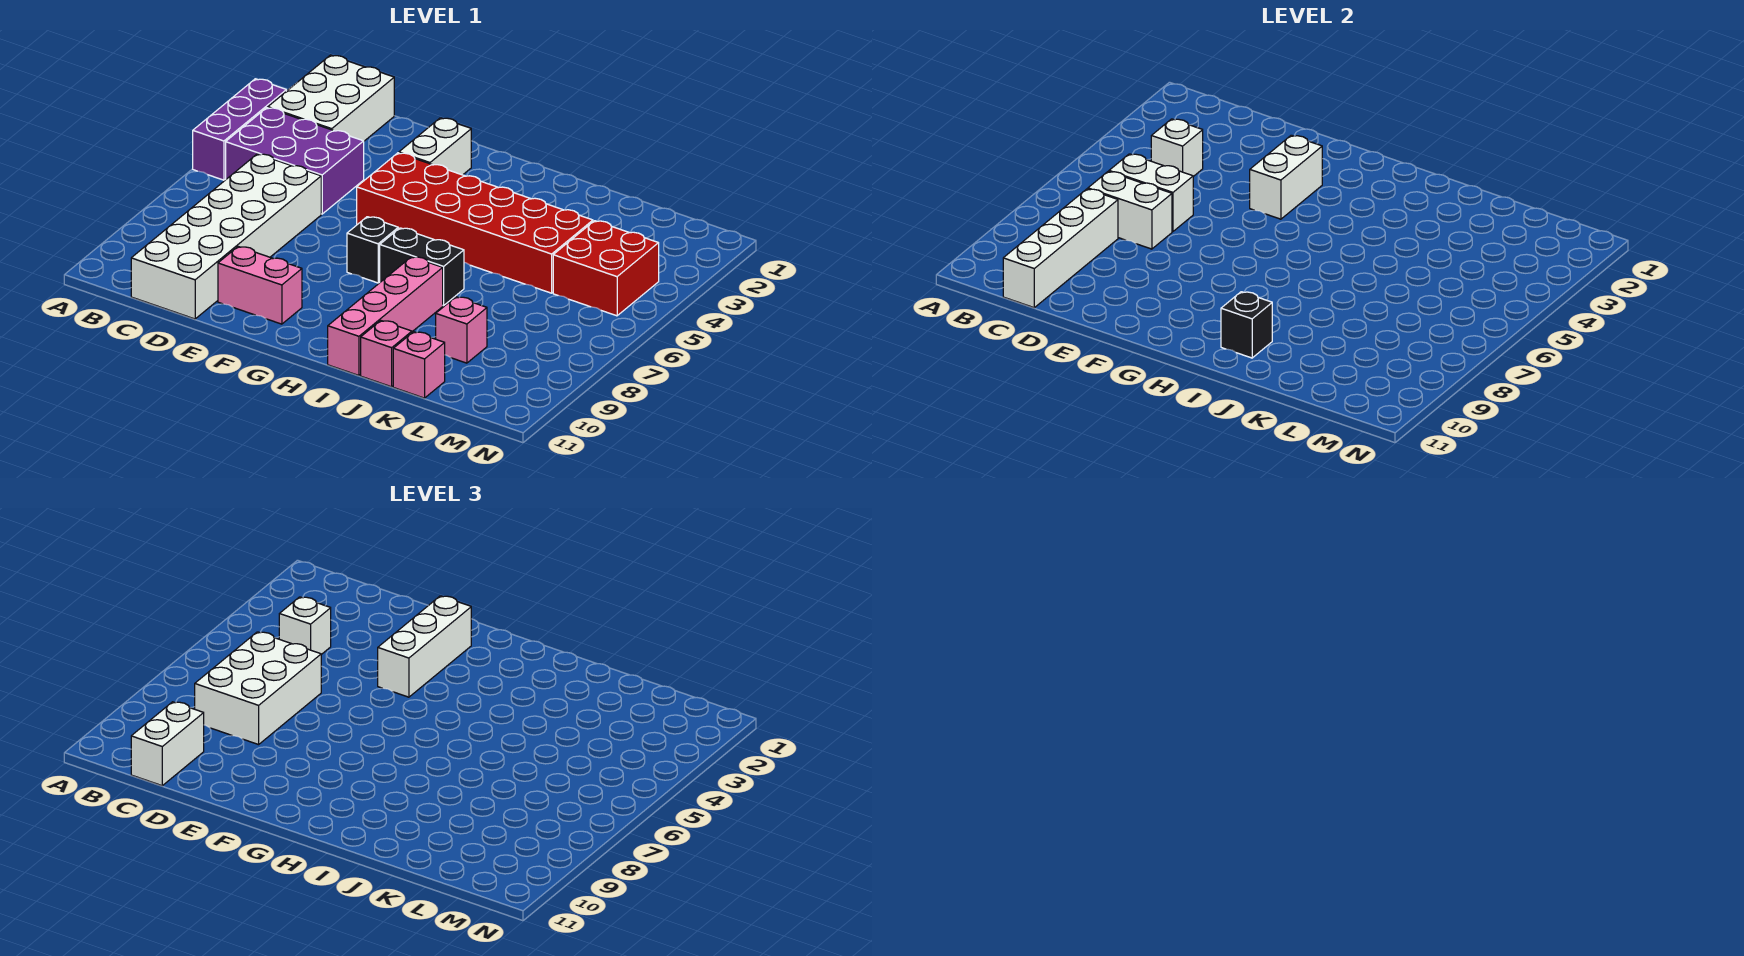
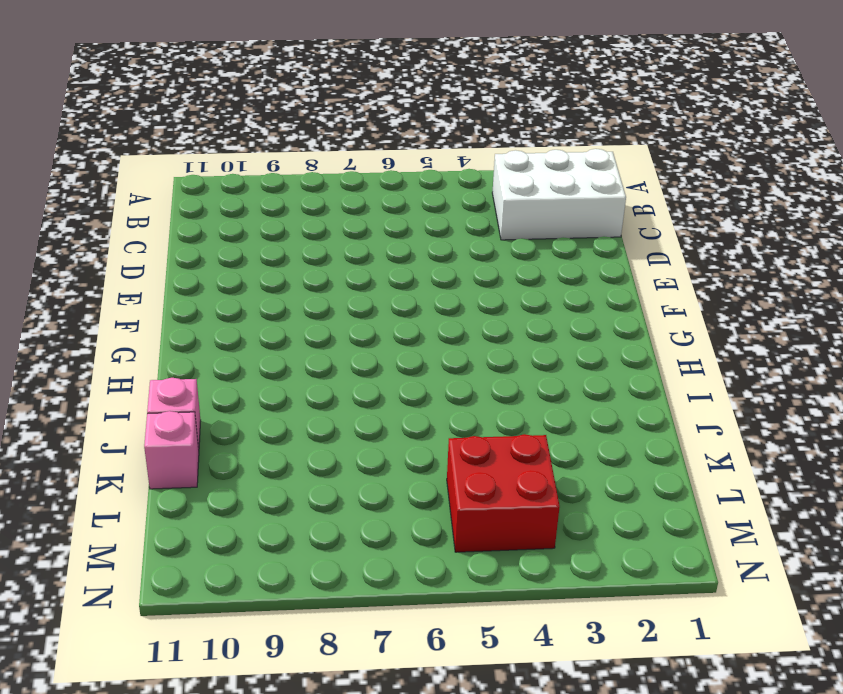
none -> purple 1x3 brick [193,79,286,180]
none -> purple 2x3 brick [226,108,364,214]
none -> white 2x6 brick [131,154,321,319]

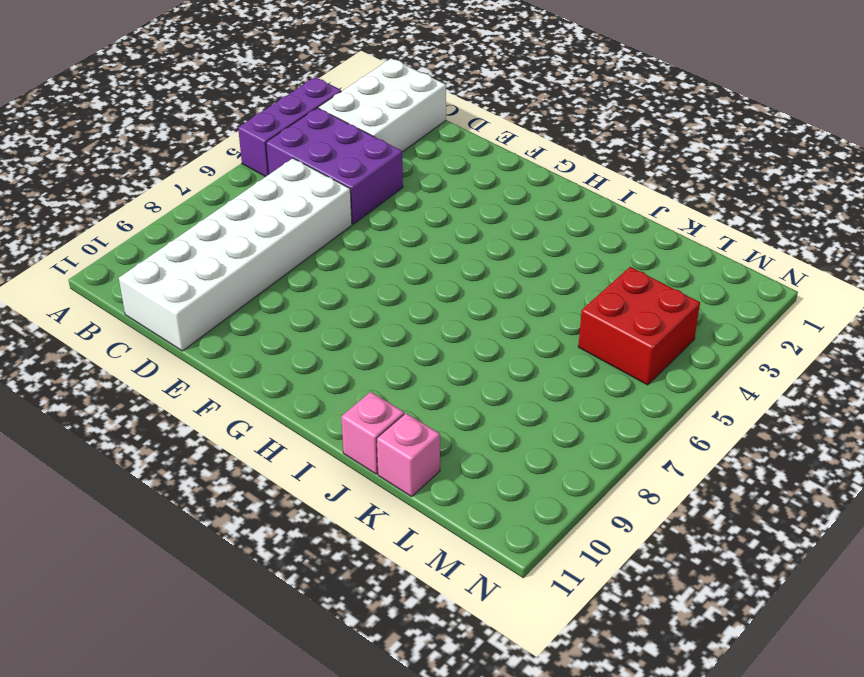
none -> pink 1x2 brick [218,247,302,324]
none -> white 1x2 brick [399,118,471,175]
none -> red 2x6 brick [357,153,593,293]

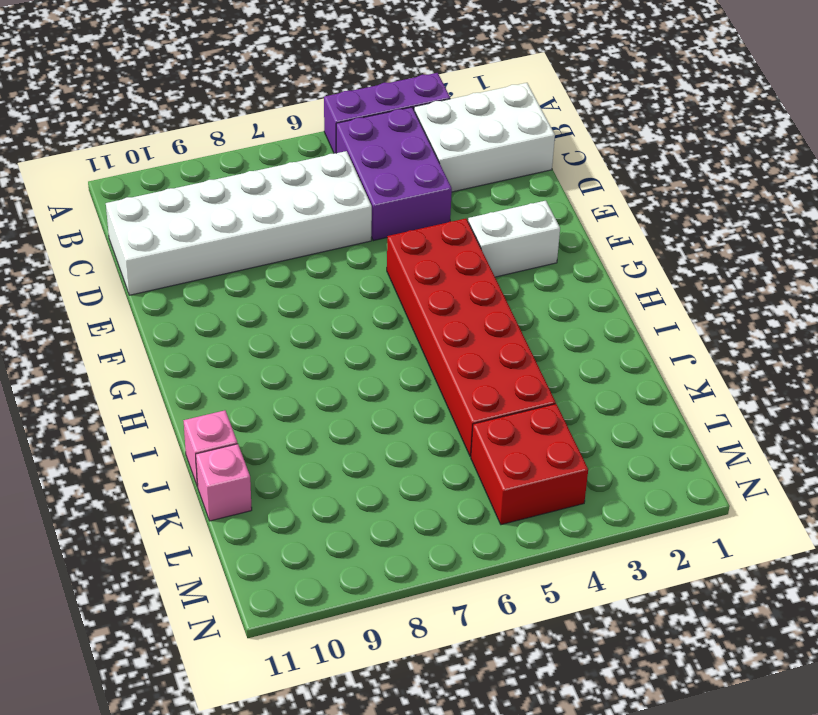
none -> pink 1x2 brick [218,247,302,324]
none -> black 1x1 brick [347,217,398,283]
none -> black 1x2 brick [380,228,464,306]

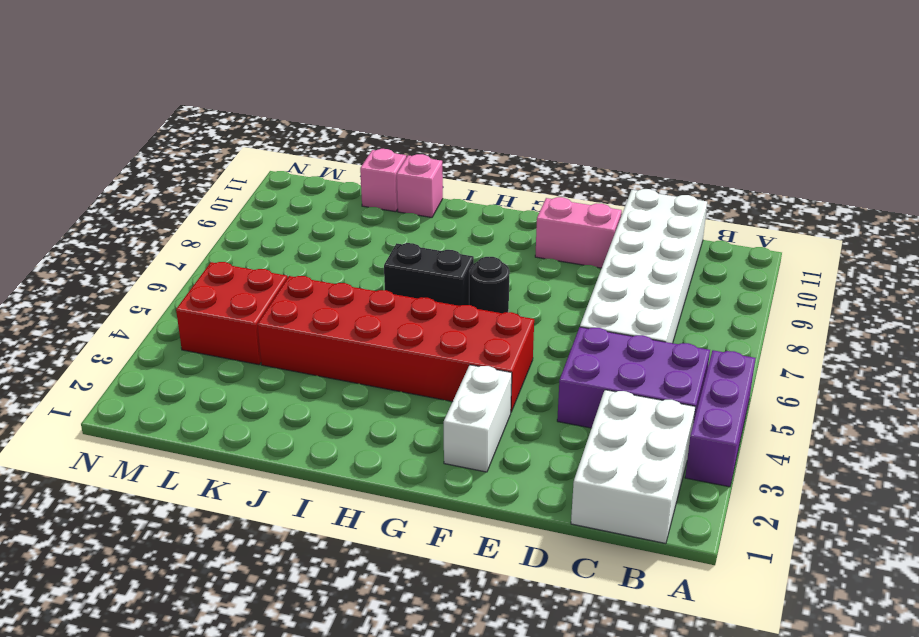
black 1x1 round brick [469,257,510,313] -> black 1x1 brick [347,217,398,283]
none -> pink 1x4 brick [328,257,443,375]
none -> pink 1x1 brick [436,297,487,363]
none -> white 1x1 brick [1151,119,1203,176]

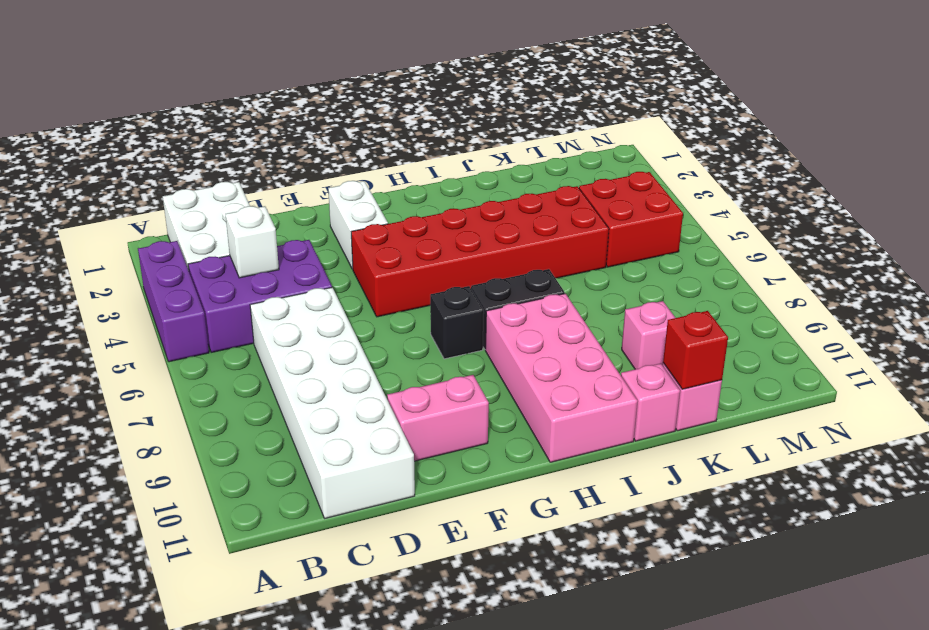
pink 2x4 brick [485,294,638,462] -> pink 1x4 brick [328,257,443,375]
red 1x1 brick [663,311,728,389] -> none
none -> white 1x2 brick [1109,154,1193,232]
none -> white 1x2 brick [1088,171,1172,249]
none -> white 1x4 brick [1003,189,1118,308]

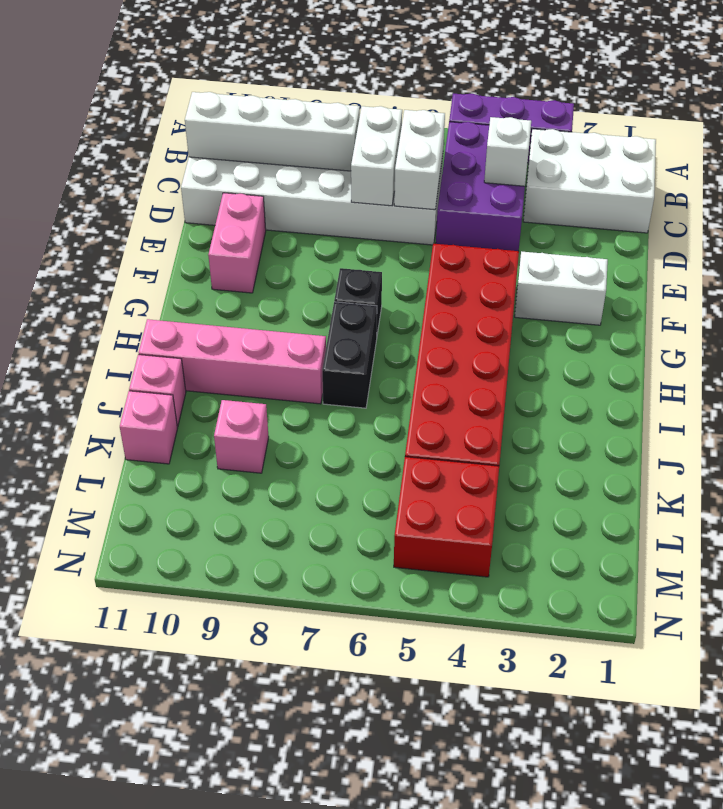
none -> white 1x2 brick [1250,135,1322,219]
none -> black 1x1 brick [1221,292,1272,358]
none -> white 1x1 brick [279,597,331,654]

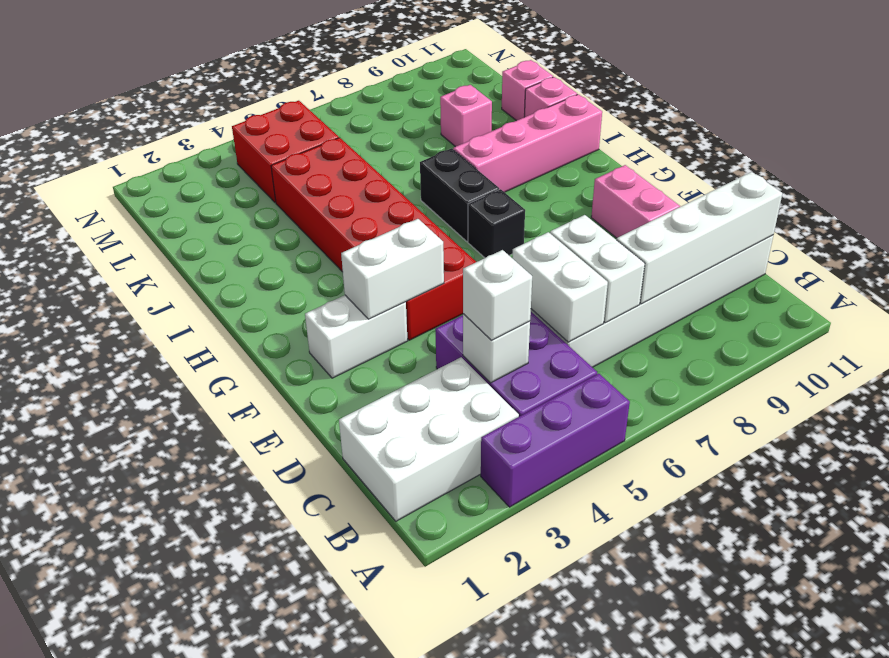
none -> black 1x1 brick [1221,292,1272,358]
none -> white 2x3 brick [195,632,321,745]
none -> white 1x2 brick [131,702,204,786]

